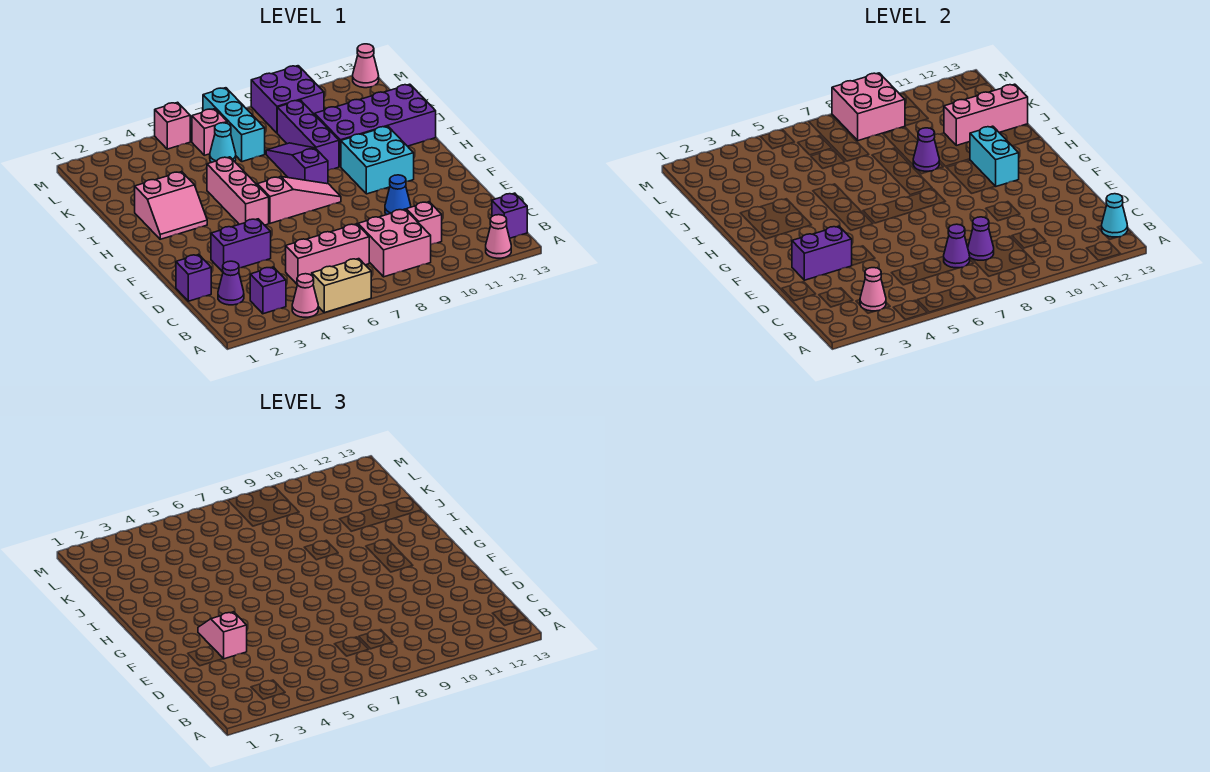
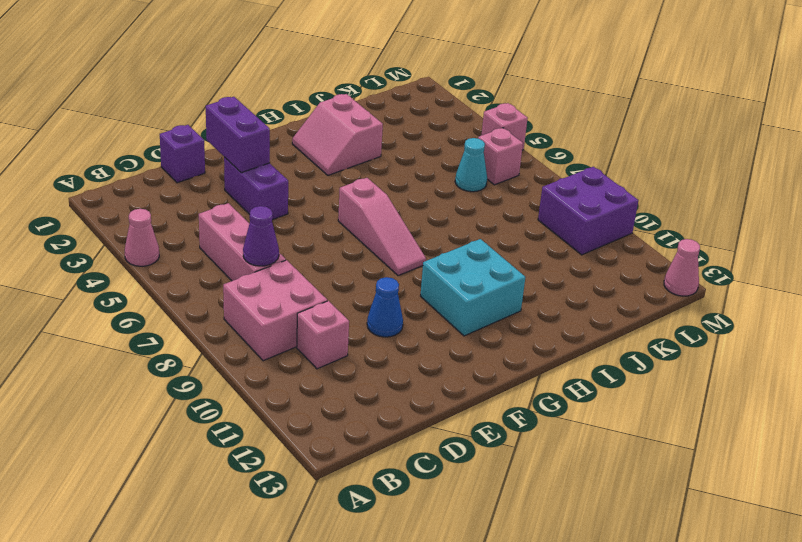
none -> tan 1x2 brick [312,259,371,313]
none -> pink 1x1 cone [486,215,511,258]
none -> purple 1x1 brick [250,267,286,314]
none -> purple 1x1 brick [492,193,527,238]

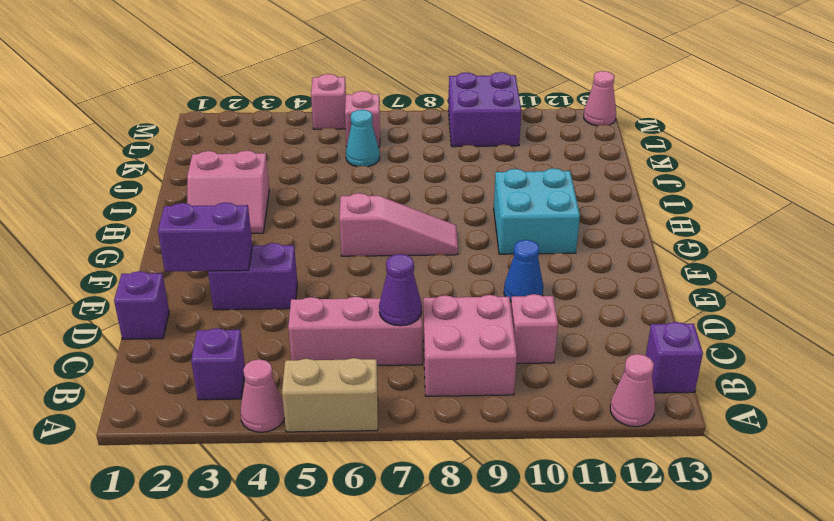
none -> purple 1x1 cone [218,261,244,305]
none -> pink 1x3 brick [207,157,269,225]
none -> purple 1x3 slope [266,143,328,184]
none -> purple 1x3 brick [277,100,339,170]

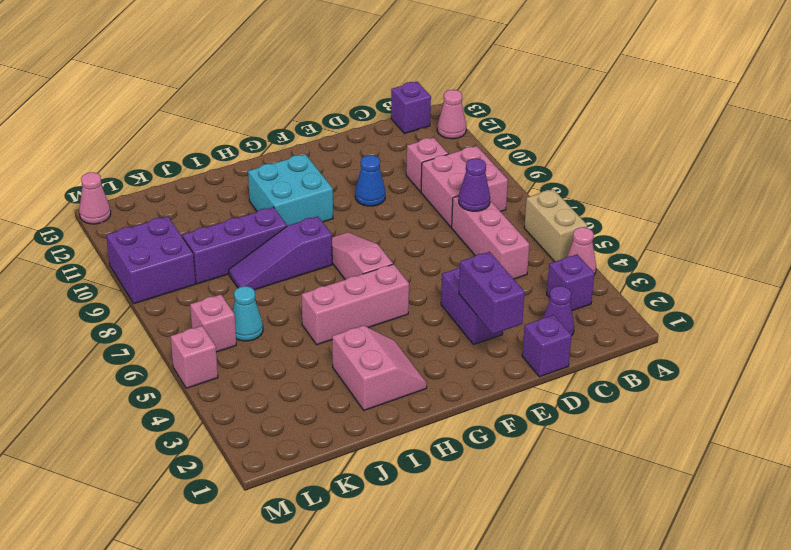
none -> purple 2x4 brick [315,84,436,167]
none -> cyan 1x3 brick [203,88,265,162]
none -> pink 1x1 cone [860,268,886,311]
none -> cyan 1x1 cone [1102,194,1128,237]

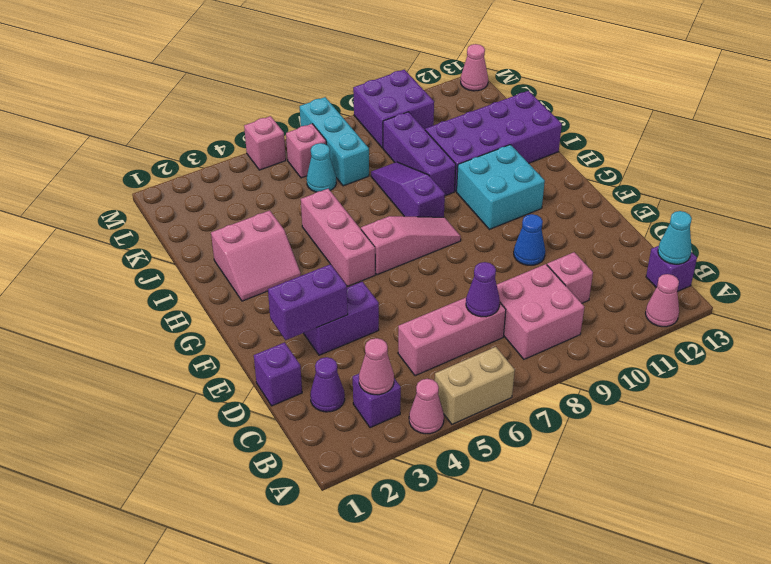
none -> purple 1x1 cone [968,217,994,260]
none -> cyan 1x2 brick [970,126,1019,186]
none -> purple 1x1 cone [913,128,939,171]
none -> pink 1x3 brick [944,84,1028,145]

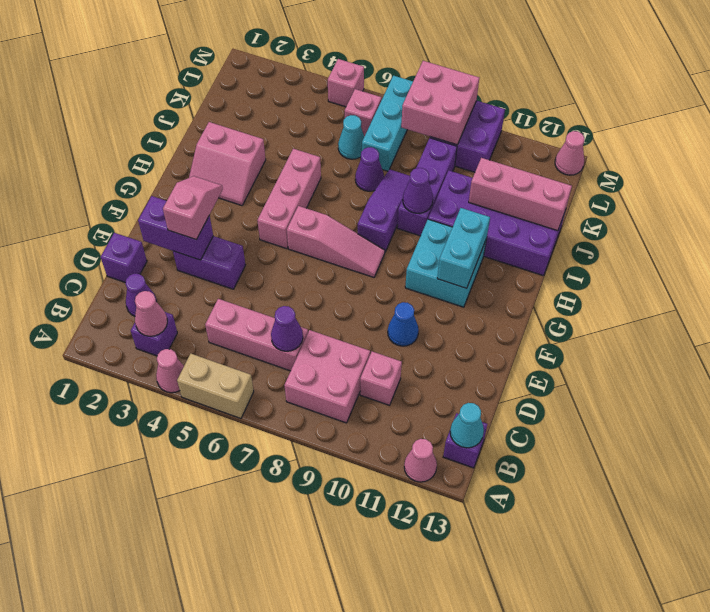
purple 1x1 cone [355,147,384,191] -> purple 1x1 cone moved to [968,217,994,260]

